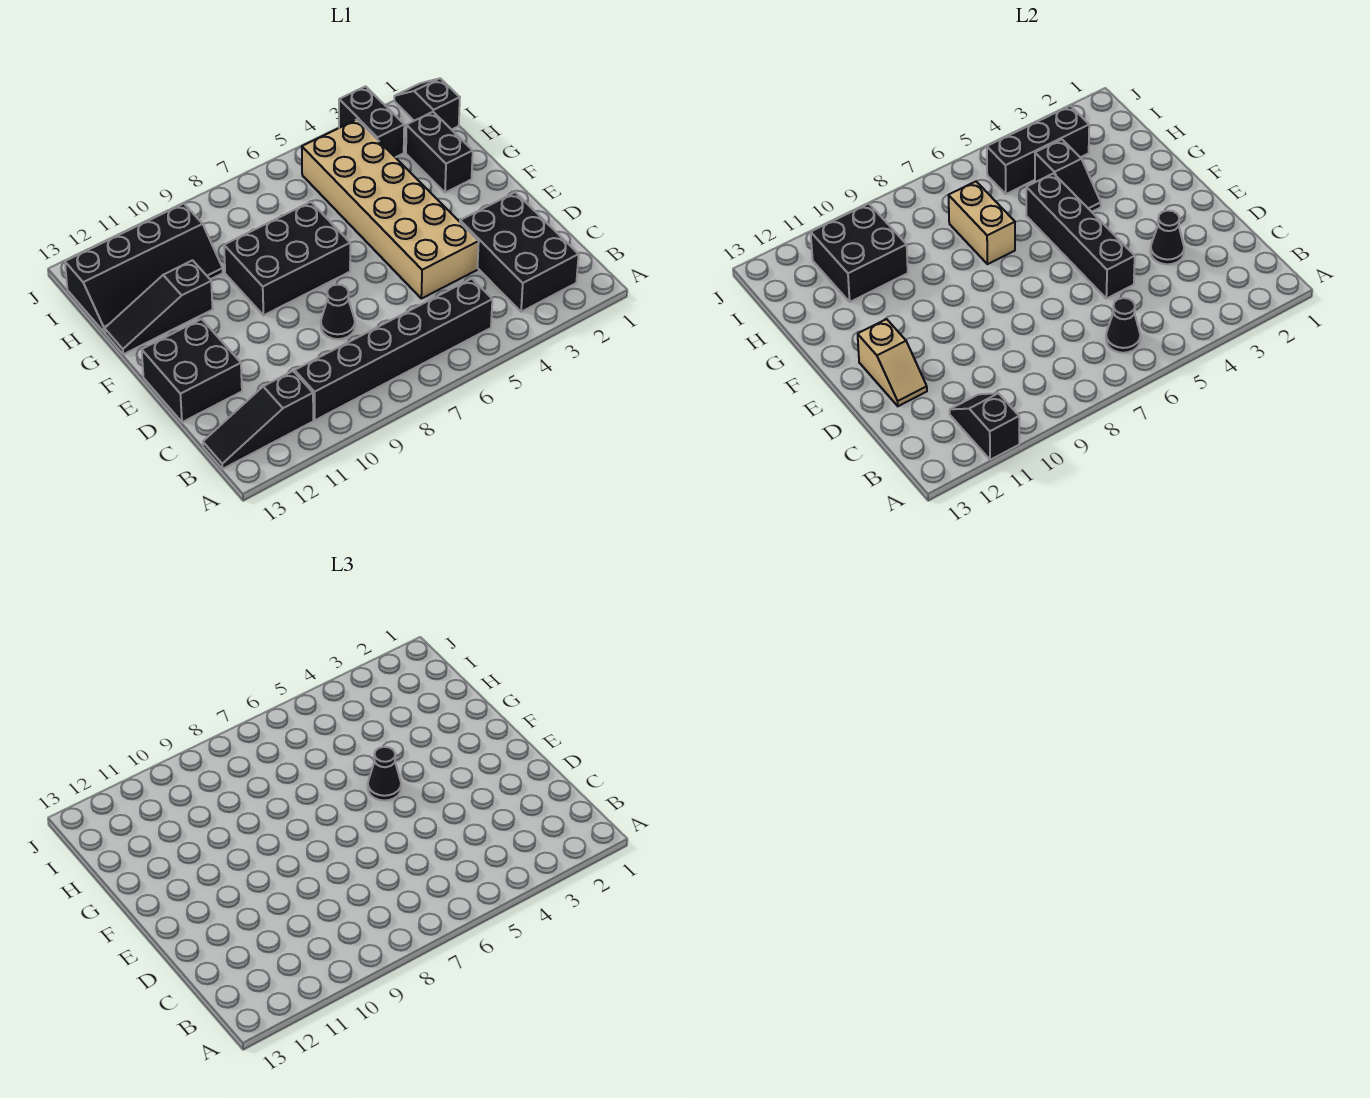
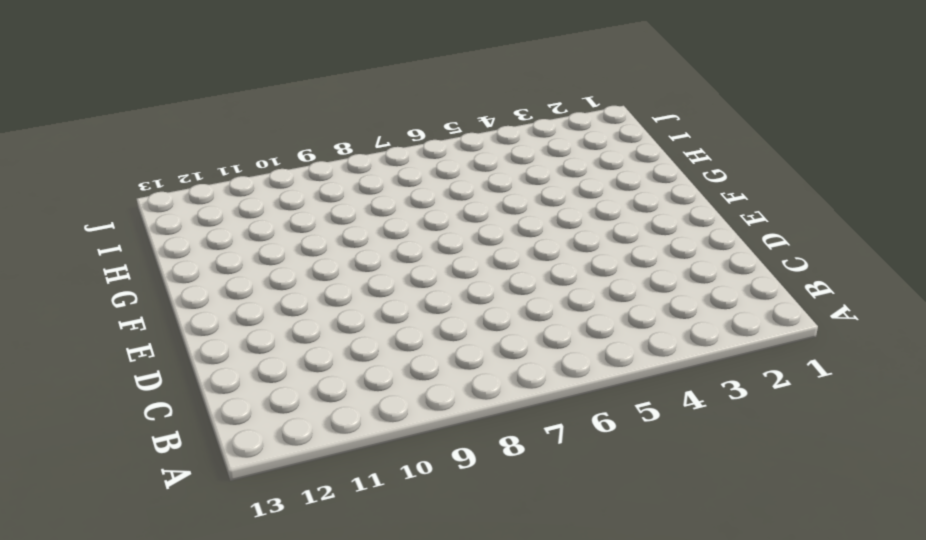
none -> black 2x3 brick [460,192,579,312]
none -> black 1x6 brick [295,279,492,420]
none -> black 1x3 slope [203,371,313,469]

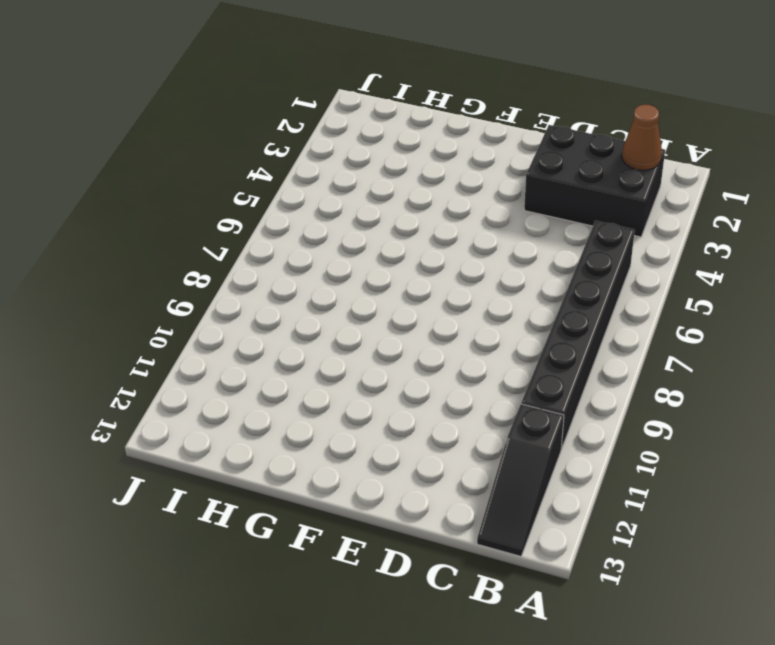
brown 1x1 cone [622,105,662,170] -> none
none -> tan 2x6 brick [302,120,479,299]
none -> black 1x1 cone [321,285,355,339]
none -> black 2x2 brick [142,319,242,422]

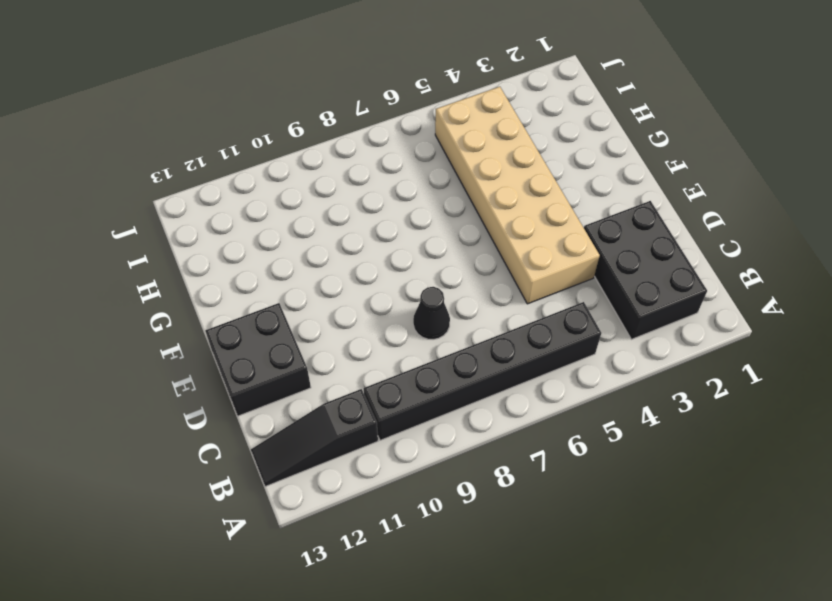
none -> black 2x3 brick [224,202,350,315]
none -> black 1x2 brick [406,112,473,193]
none -> black 1x3 slope [105,260,213,354]

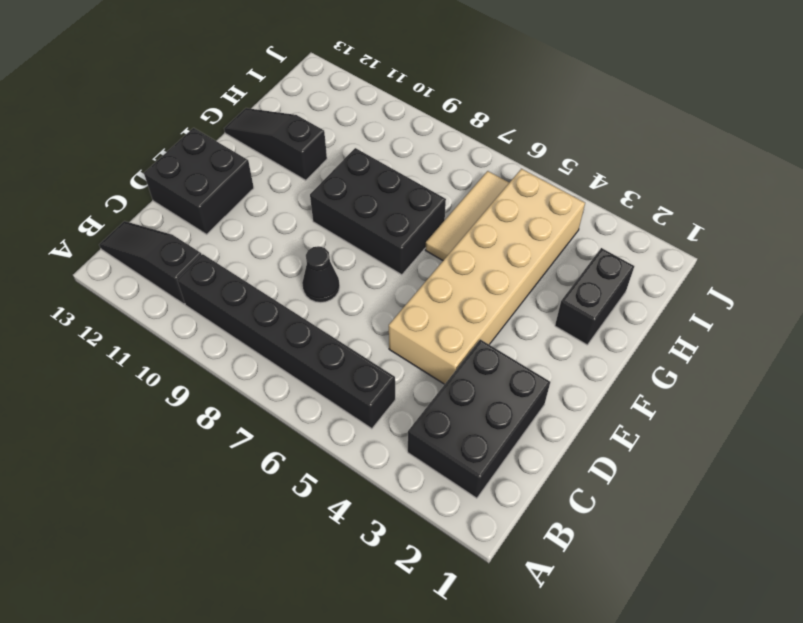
tan 1x3 tile [425,171,509,260] -> none
none -> black 2x4 slope [65,204,223,332]
none -> black 1x2 slope [394,78,460,130]
none -> black 1x2 brick [339,86,404,157]

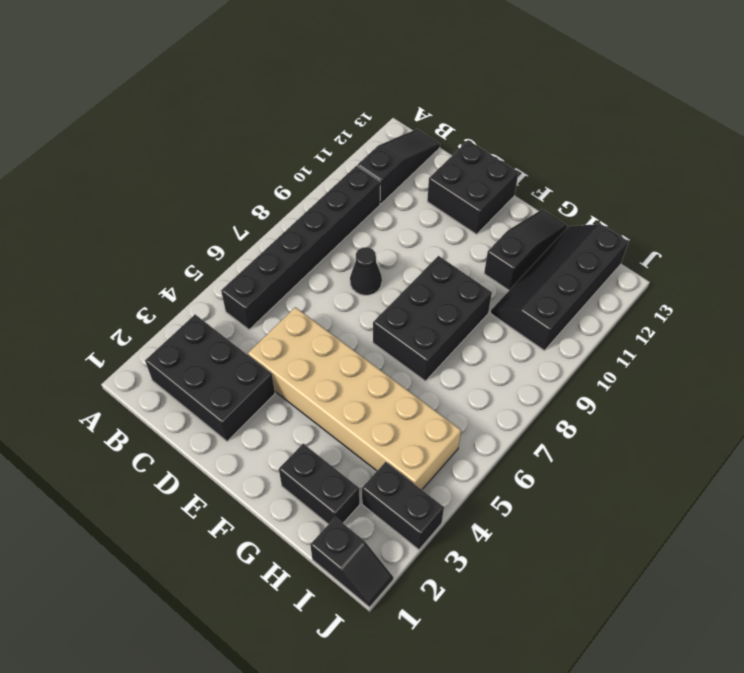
none -> black 1x2 slope [950,393,1019,460]
none -> black 1x1 cone [1106,298,1140,353]
none -> black 1x1 cone [1151,211,1184,264]

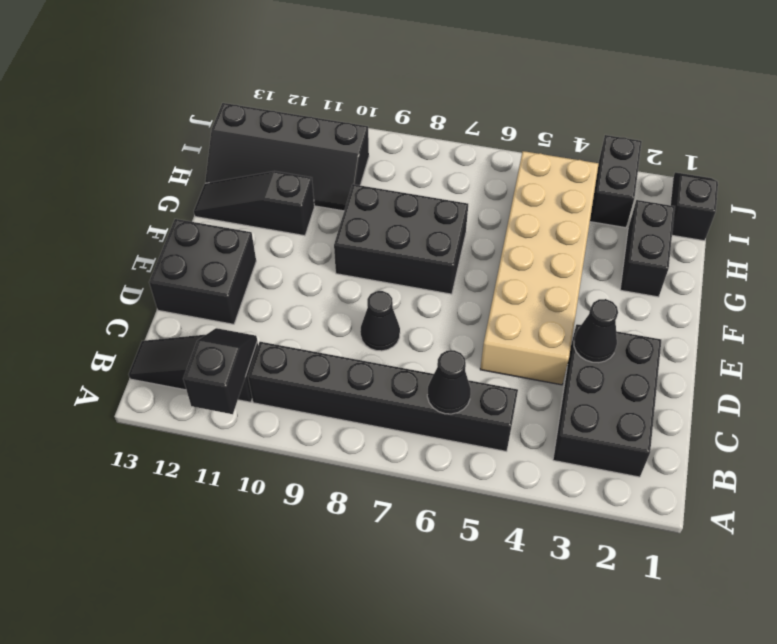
none -> black 1x4 brick [1026,174,1135,299]
none -> tan 1x2 slope [858,319,927,406]
none -> black 1x2 slope [1035,139,1101,212]

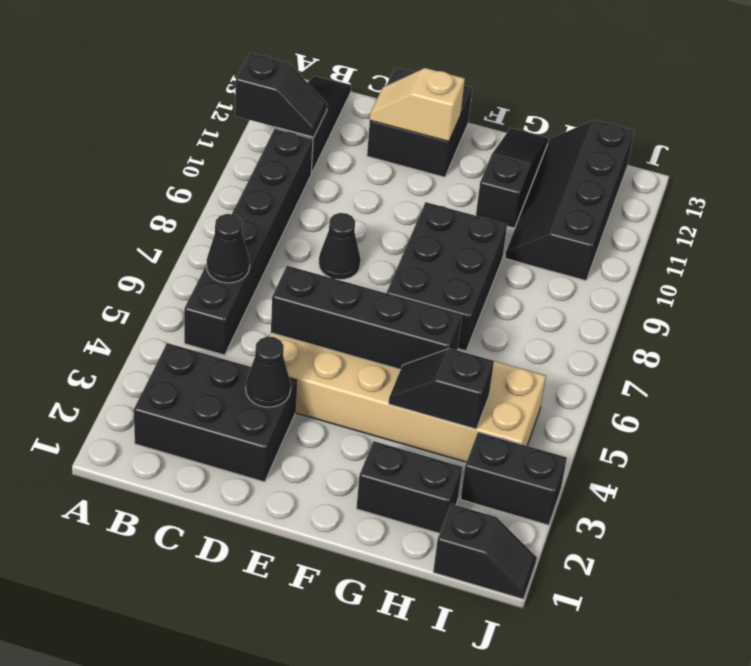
none -> tan 1x2 brick [949,181,1015,264]
none -> black 2x2 brick [811,204,908,302]
none -> black 1x3 brick [987,106,1089,194]

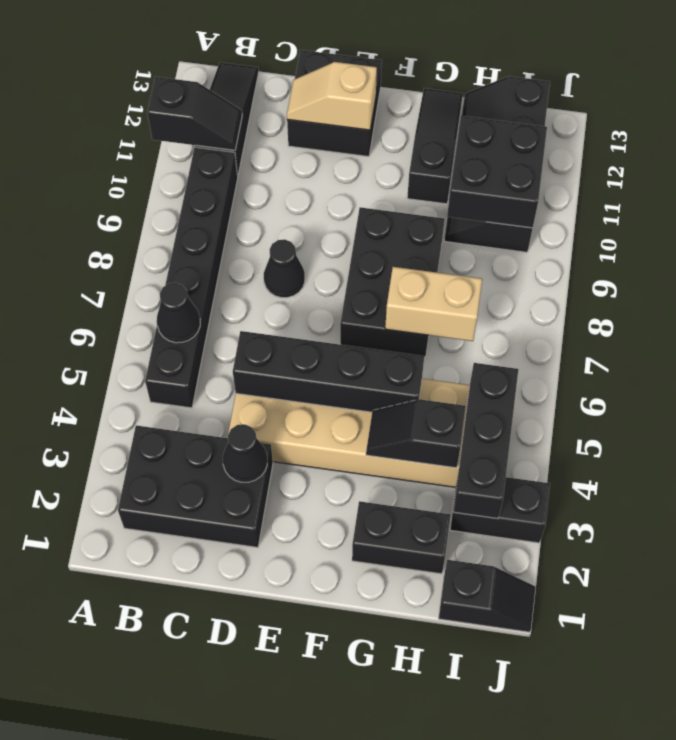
none -> black 1x1 cone [368,747,401,801]

